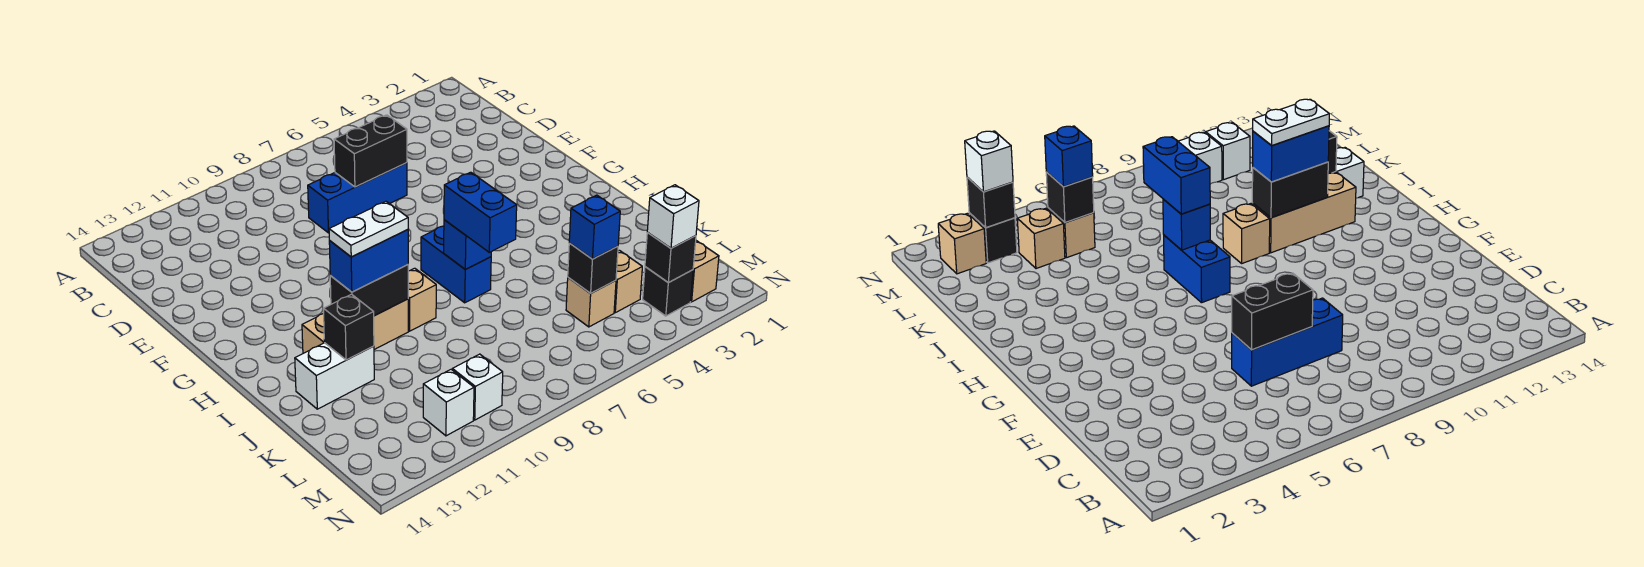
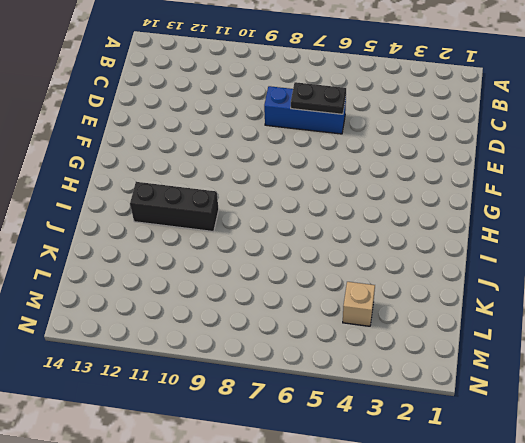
black 1x2 plate [291,82,346,114] -> black 1x2 brick [334,115,407,187]
black 1x3 brick [130,182,219,232] -> tan 1x3 brick [302,299,408,353]
none -> blue 1x2 brick [421,226,491,303]
none -> tan 1x1 brick [408,268,436,331]
none -> white 1x2 brick [295,343,374,409]

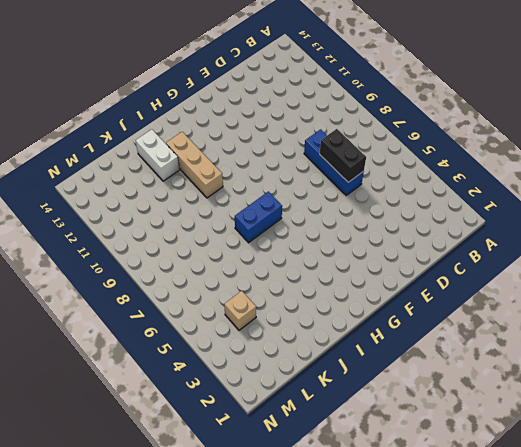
none -> tan 1x1 brick [408,268,436,331]
none -> tan 1x1 brick [566,278,616,327]
none -> tan 1x1 brick [691,241,719,302]

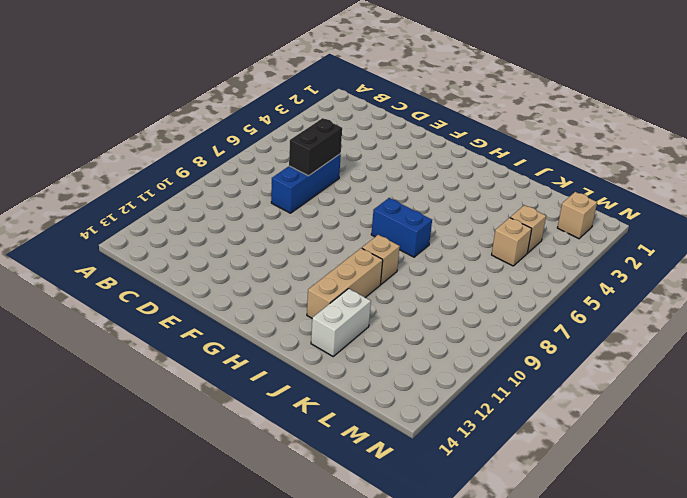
none -> black 1x1 brick [643,267,693,316]
none -> white 1x1 brick [452,354,503,420]
none -> white 1x1 brick [423,370,474,436]

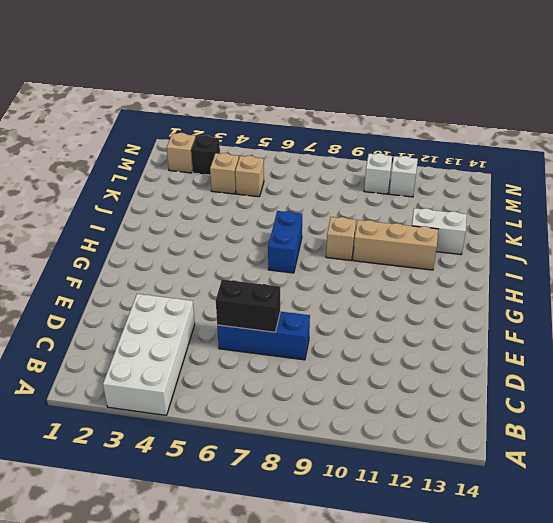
white 2x4 brick [103,294,195,415] -> none
none -> blue 1x1 brick [444,220,491,269]
none -> black 1x2 brick [330,265,408,316]
none -> black 1x1 brick [323,294,374,360]

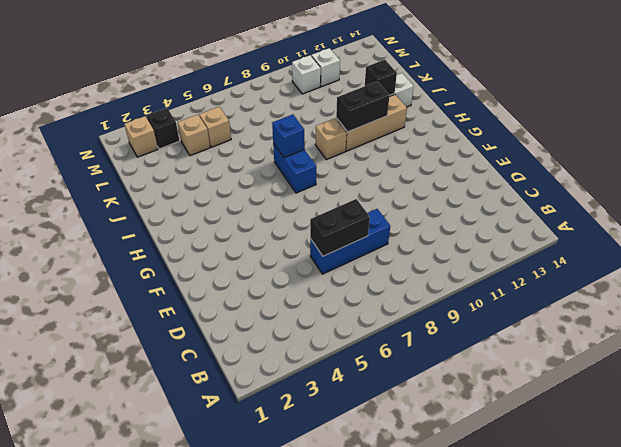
none -> black 1x1 brick [568,243,618,293]
none -> black 1x1 brick [645,233,696,283]
none -> blue 1x2 brick [444,172,517,252]

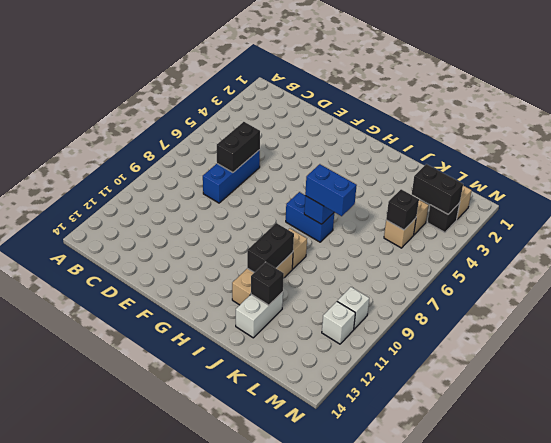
black 1x2 brick [412,164,463,214] -> black 1x1 brick [645,233,696,283]
none -> blue 1x2 brick [329,230,408,292]
none -> blue 1x1 brick [569,195,620,259]
none -> white 1x1 brick [647,185,699,248]

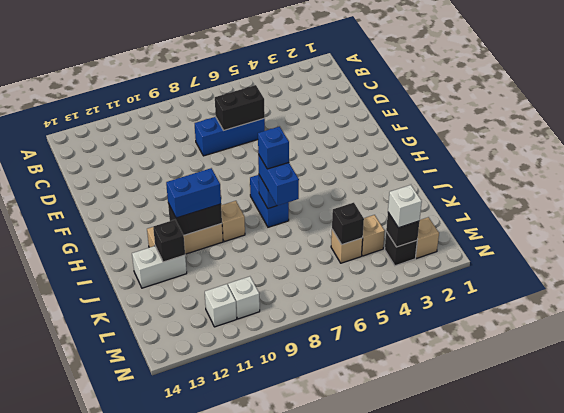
blue 1x1 brick [258,127,289,169] -> blue 1x1 brick moved to [569,195,620,259]
none -> white 1x2 plate [329,201,408,257]

